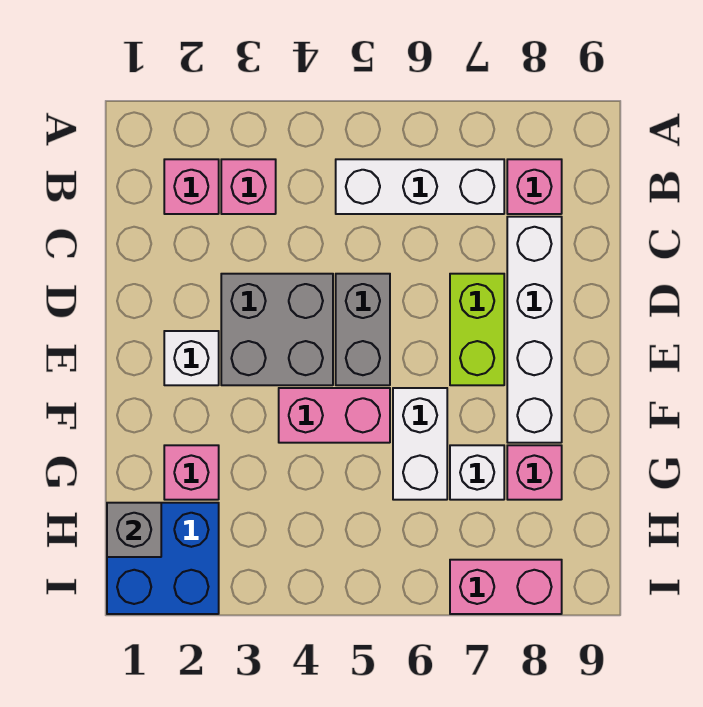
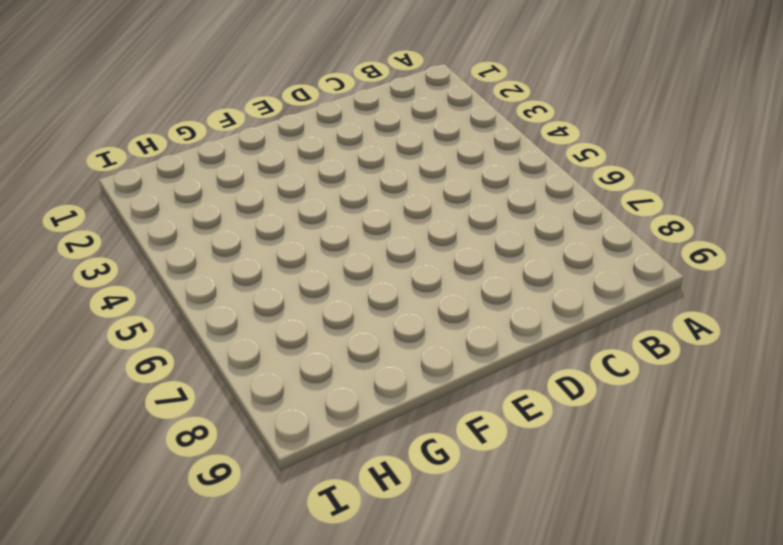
none -> pink 1x1 brick [164,159,219,214]
none -> pink 1x1 brick [221,159,276,214]
none -> white 1x3 brick [336,159,504,214]

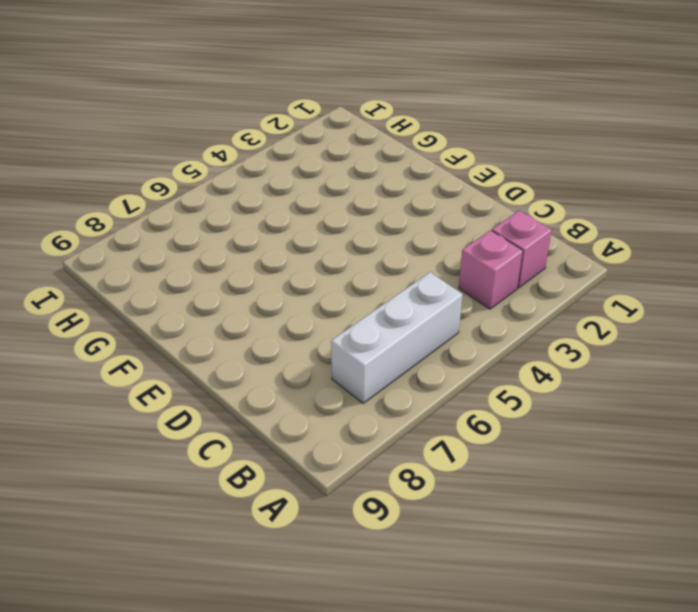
none -> pink 1x1 brick [507,159,562,214]
none -> white 1x4 brick [507,217,562,443]
none -> grey 2x2 brick [221,274,333,385]

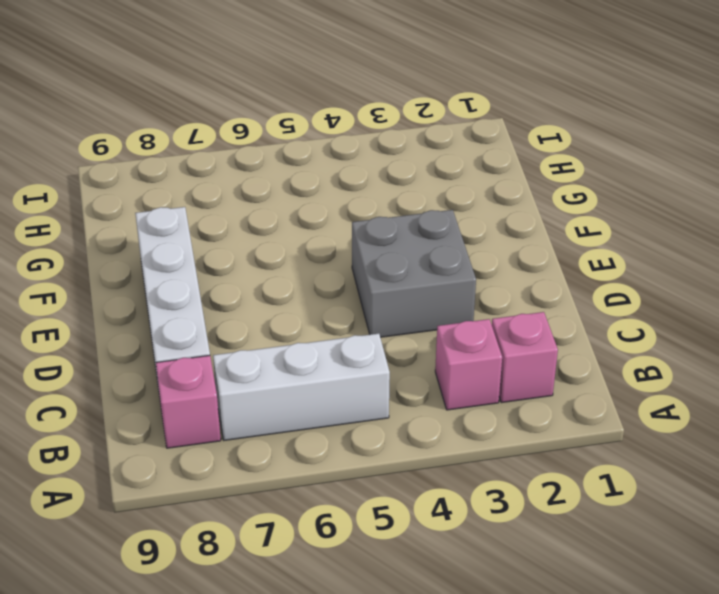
none -> grey 1x2 brick [336,274,390,385]
none -> lime 1x2 brick [450,274,504,385]
none -> white 1x1 brick [164,331,219,385]

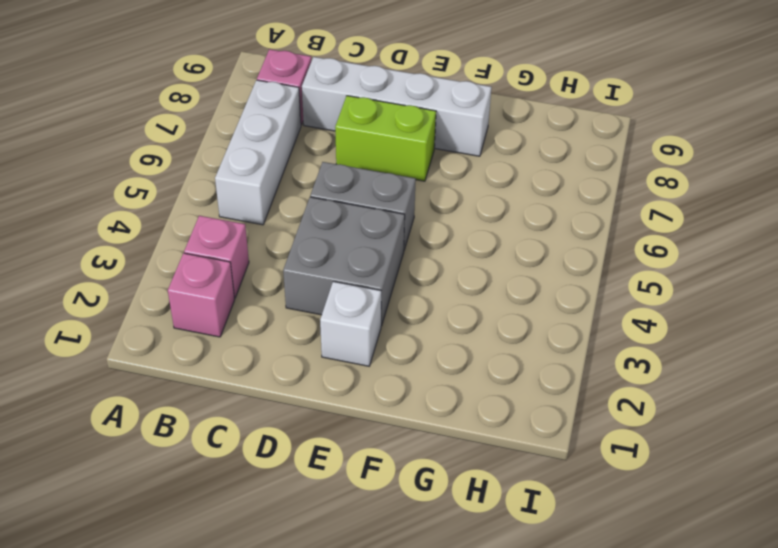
none -> pink 1x2 brick [279,388,390,443]
none -> white 1x2 brick [393,388,447,500]
none -> pink 1x1 brick [164,445,219,500]

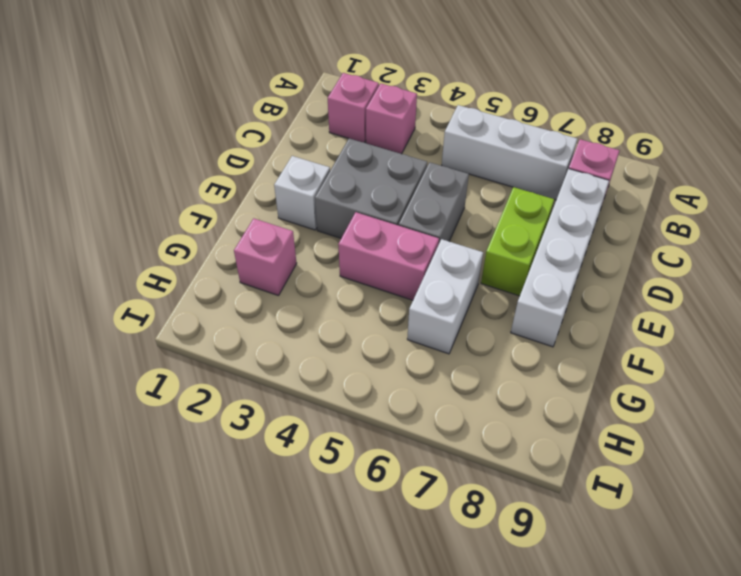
none -> white 1x1 brick [450,445,504,500]
none -> pink 1x1 brick [507,445,562,500]
none -> blue 2x2 brick [107,503,219,614]

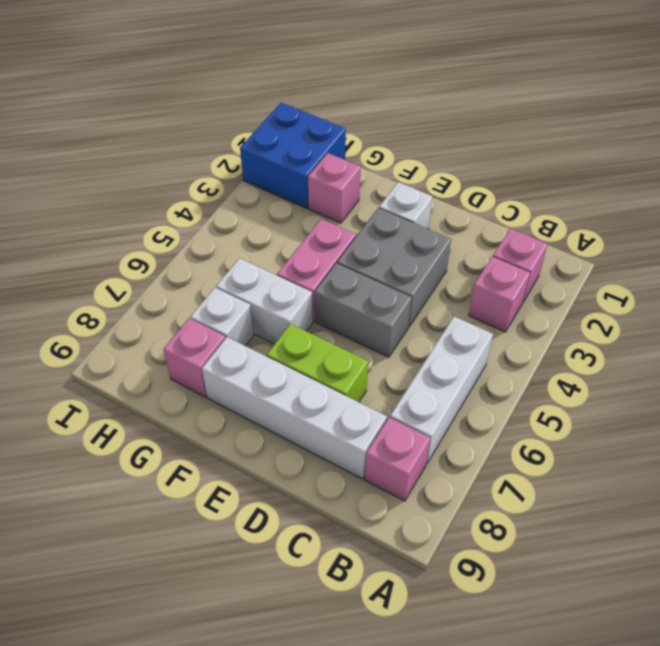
none -> pink 1x2 brick [450,560,562,614]
none -> grey 1x1 brick [107,503,161,557]

